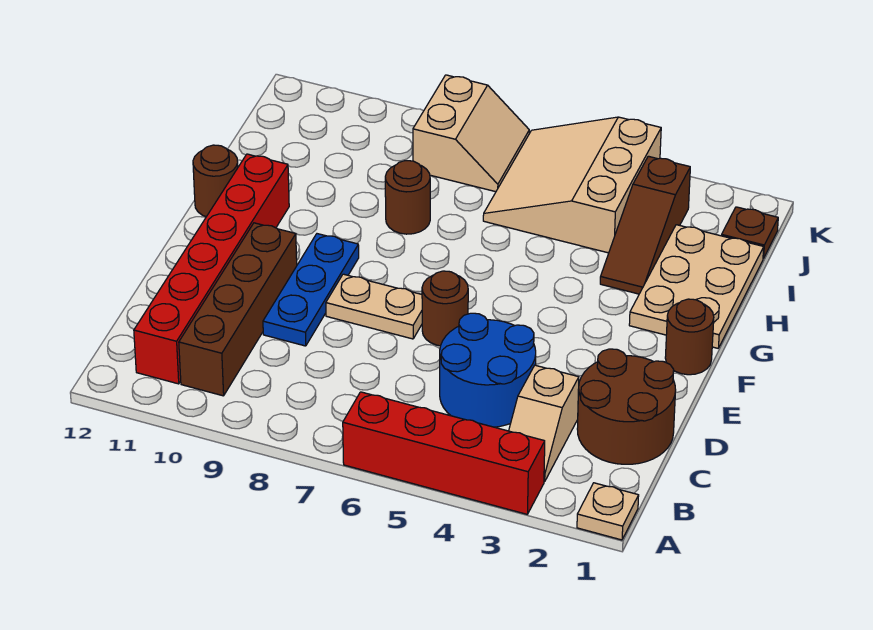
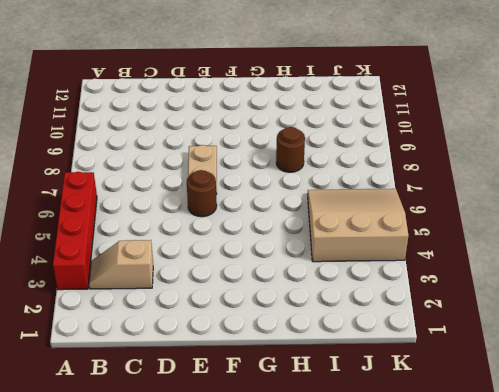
none -> tan 1x1 plate [577,483,639,540]
none -> brown 1x4 brick [179,223,297,396]
none -> red 1x6 brick [134,154,289,384]

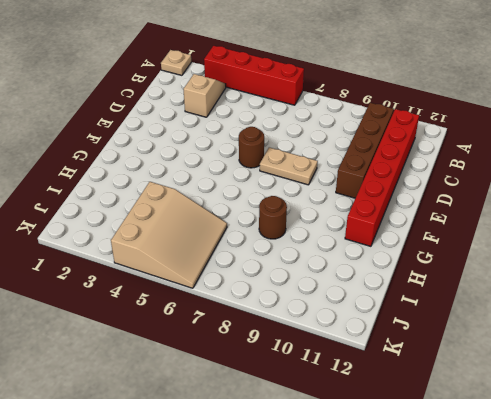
none -> brown 2x2 round brick [577,349,676,464]
none -> blue 2x2 round brick [440,313,536,427]
none -> blue 1x3 plate [263,234,359,346]

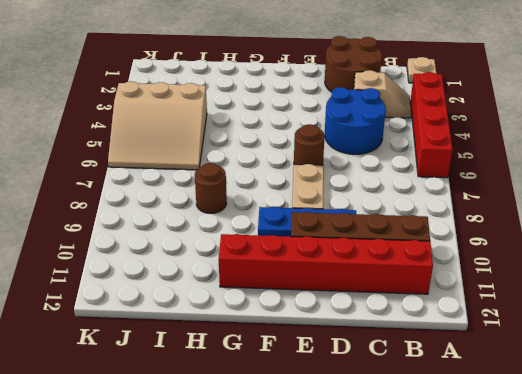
none -> brown 1x1 round brick [665,299,714,375]
none -> tan 2x3 plate [629,225,764,348]
none -> brown 1x1 round brick [193,145,238,217]

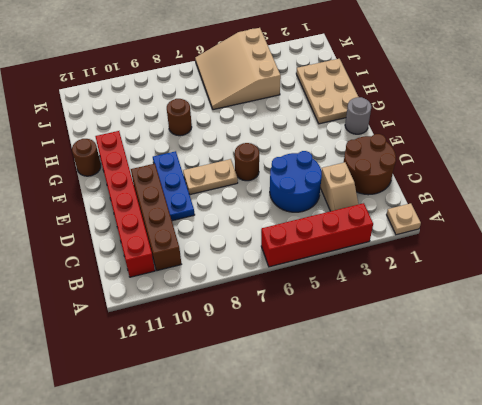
grey 1x1 round brick [345,97,371,134] -> brown 1x1 round brick [665,299,714,375]
none -> brown 1x3 slope [600,156,690,294]
none -> brown 1x1 plate [722,207,778,259]
none -> tan 2x2 slope [413,75,529,192]

